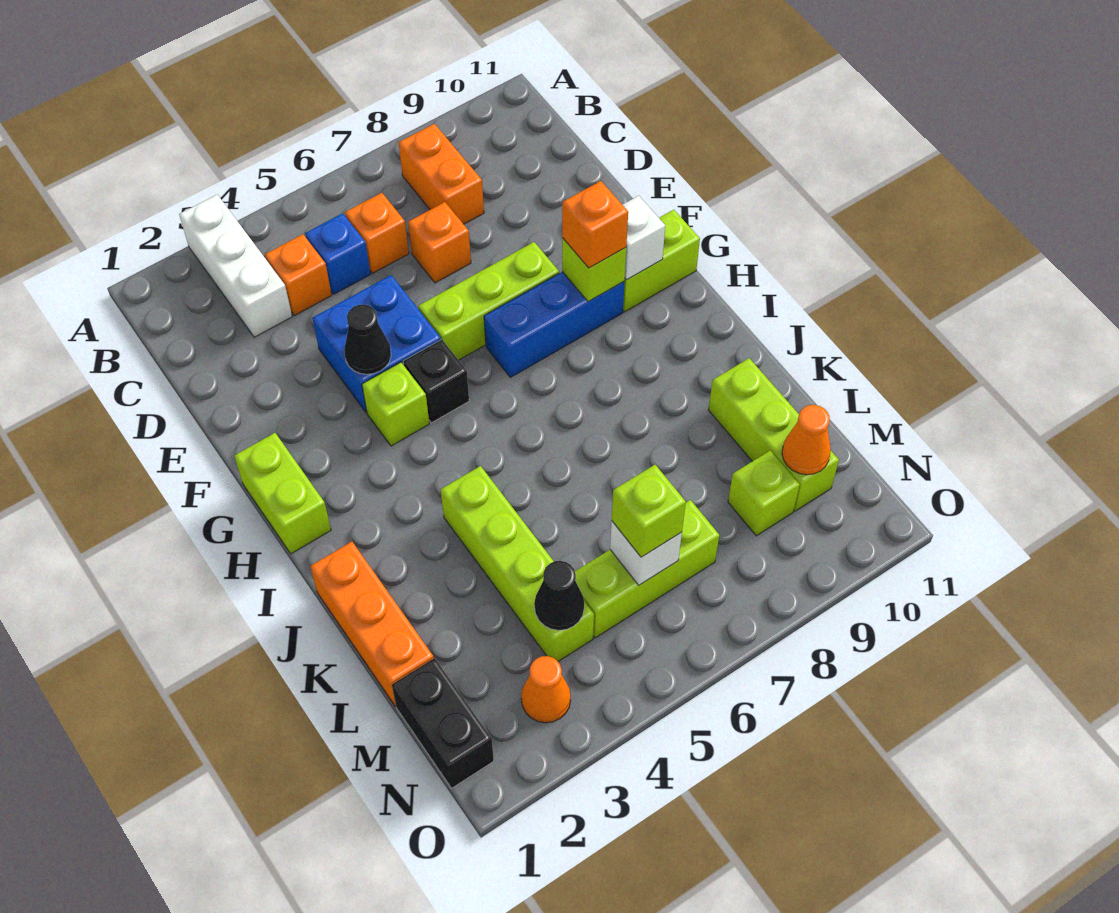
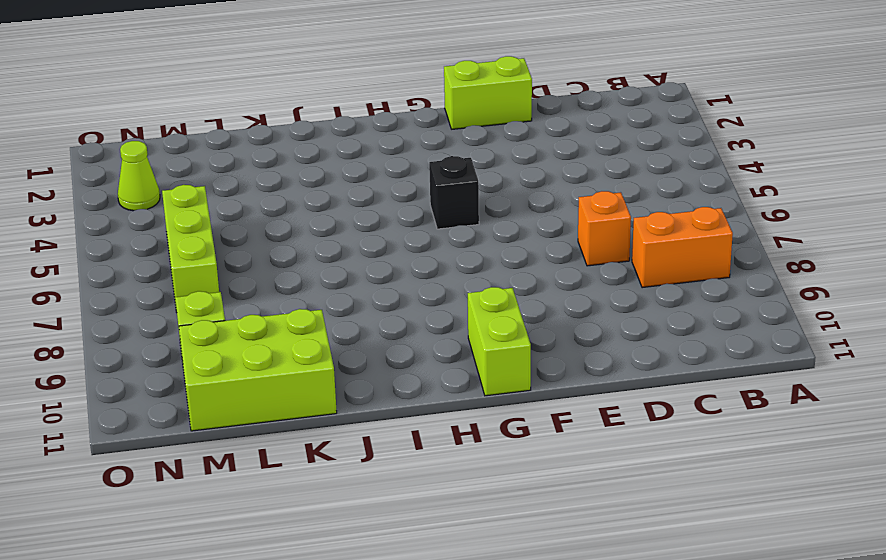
lime 1x2 brick [444,56,532,129] -> lime 1x2 brick moved to [234,433,331,554]
lime 2x3 brick [179,309,337,431] -> lime 1x3 brick [708,358,839,511]
lime 1x1 cone [118,141,160,211] -> orange 1x1 cone [521,656,571,723]
none -> white 1x3 brick [179,195,292,337]
none -> orange 1x1 brick [265,234,332,316]
none -> blue 1x1 brick [305,213,370,294]

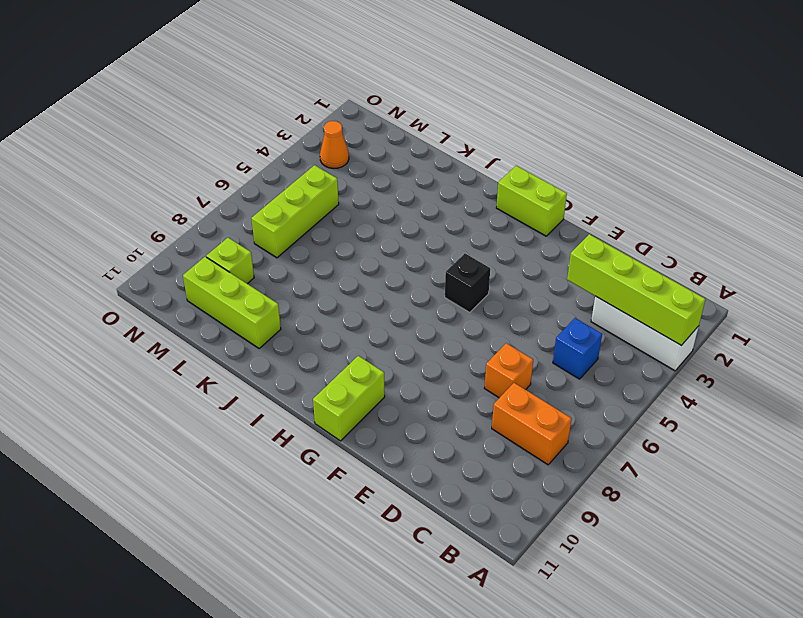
lime 1x4 brick [567,234,706,345] -> lime 1x4 brick moved to [441,466,594,661]
none -> orange 1x1 brick [265,234,332,316]
none -> orange 1x1 brick [345,193,409,273]
none -> blue 2x2 brick [312,275,441,412]

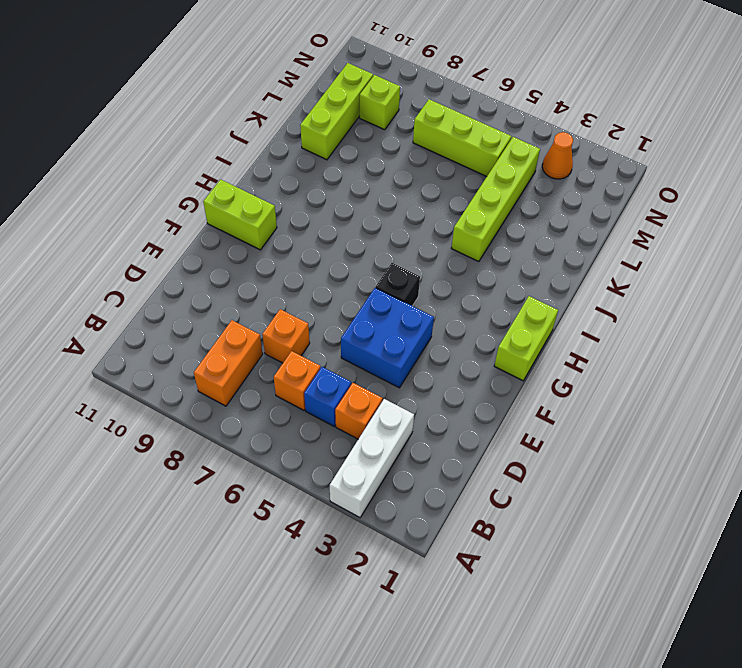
none -> lime 1x3 brick [418,242,559,360]
none -> lime 1x1 brick [362,362,429,446]
none -> blue 1x3 brick [484,272,625,377]

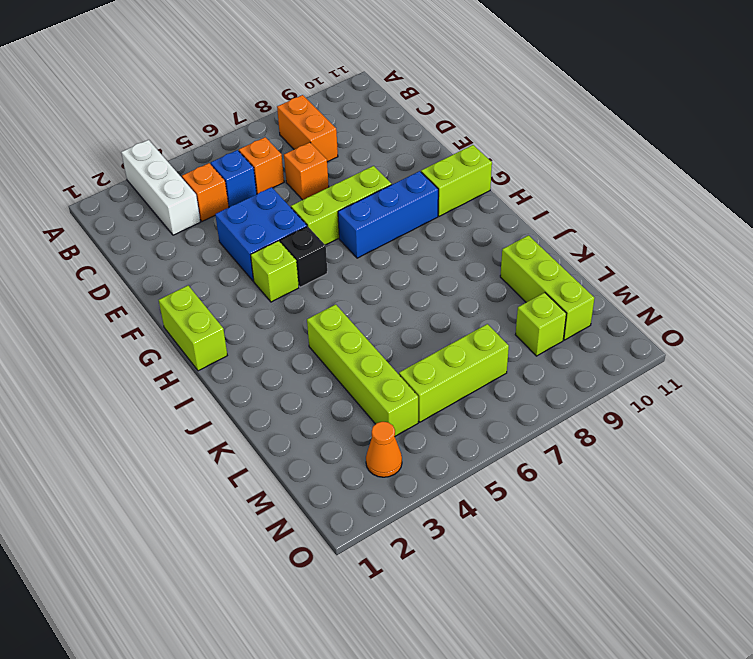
none -> orange 1x3 brick [310,542,434,706]
none -> black 1x2 brick [392,658,494,788]
none -> black 1x1 cone [344,305,391,374]

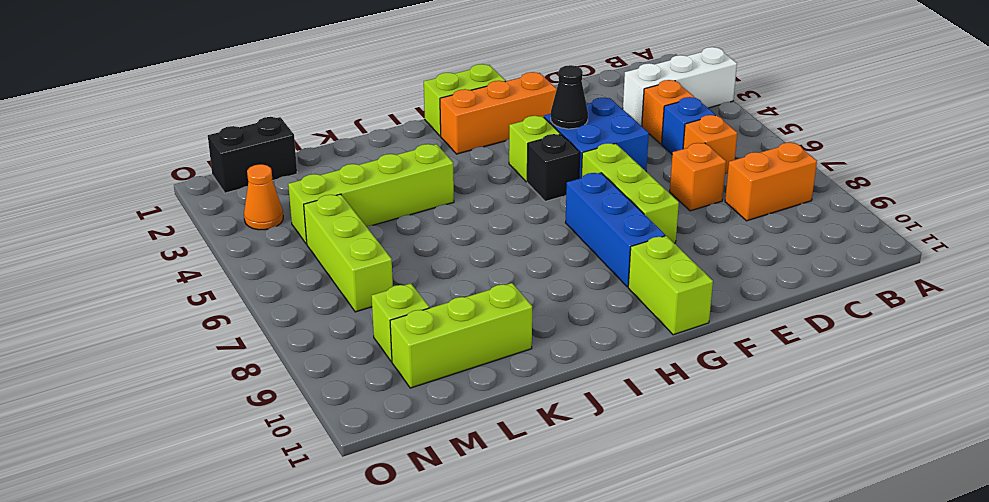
orange 1x3 brick [440,72,557,154] -> orange 1x3 brick moved to [310,542,434,706]
none -> lime 1x1 brick [562,238,626,302]
none -> white 1x1 brick [623,196,665,280]
none -> black 1x1 cone [534,561,584,630]

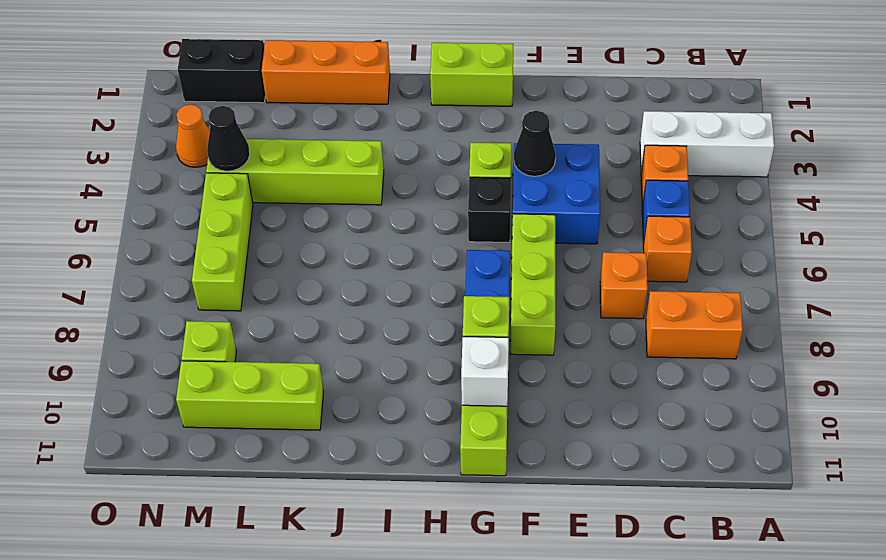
none -> white 1x1 brick [610,522,682,585]
none -> orange 1x1 cone [782,405,831,475]
none -> orange 1x1 brick [562,181,628,268]

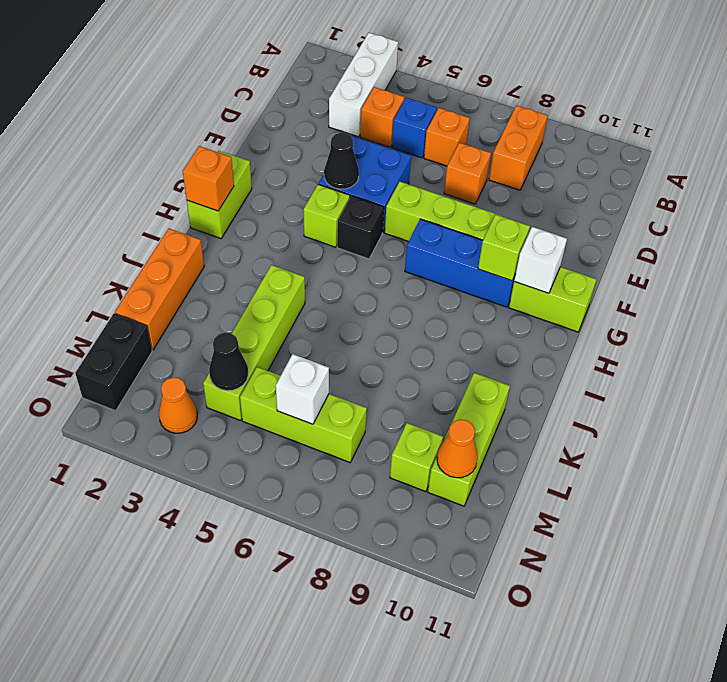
orange 1x1 brick [183,146,234,211] -> orange 1x1 brick moved to [562,181,628,268]
none -> lime 1x1 brick [612,465,686,557]

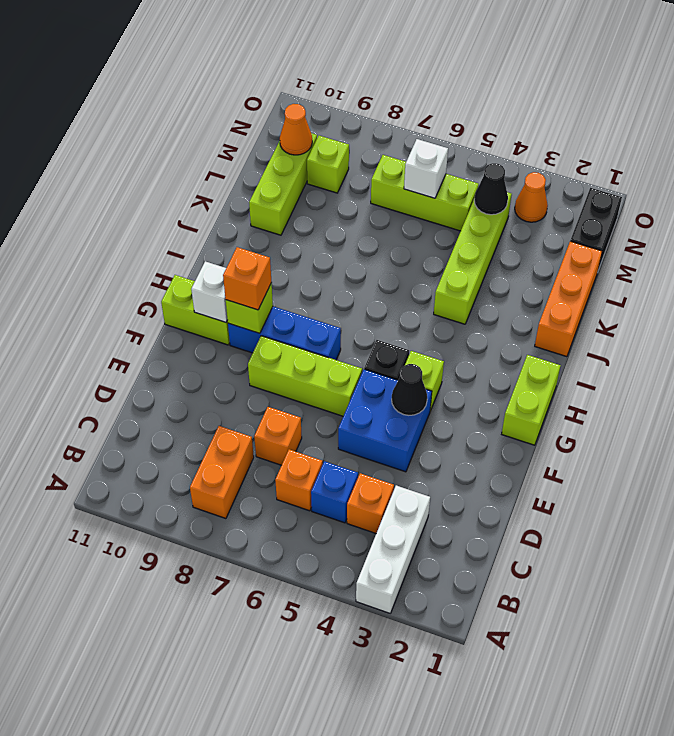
none -> lime 1x1 brick [612,465,686,557]

